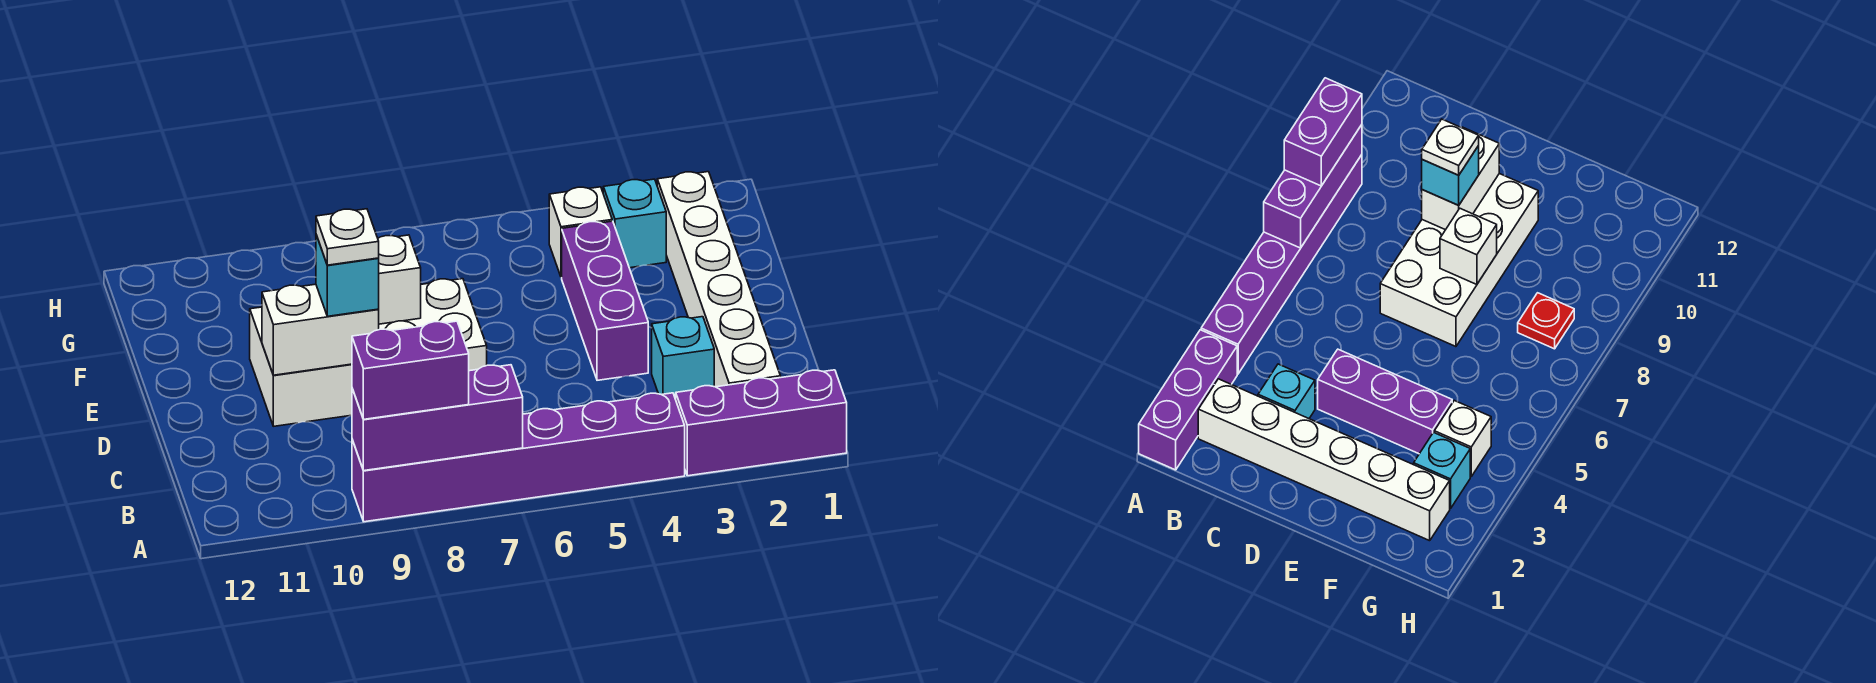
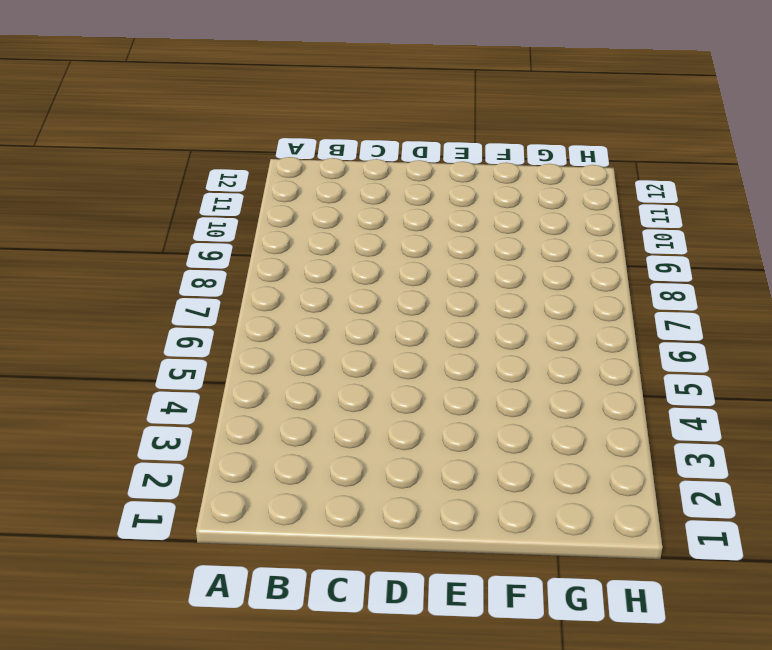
none -> purple 1x3 brick [676,370,847,476]
none -> purple 1x6 brick [352,393,685,522]
none -> white 1x6 brick [657,172,781,387]

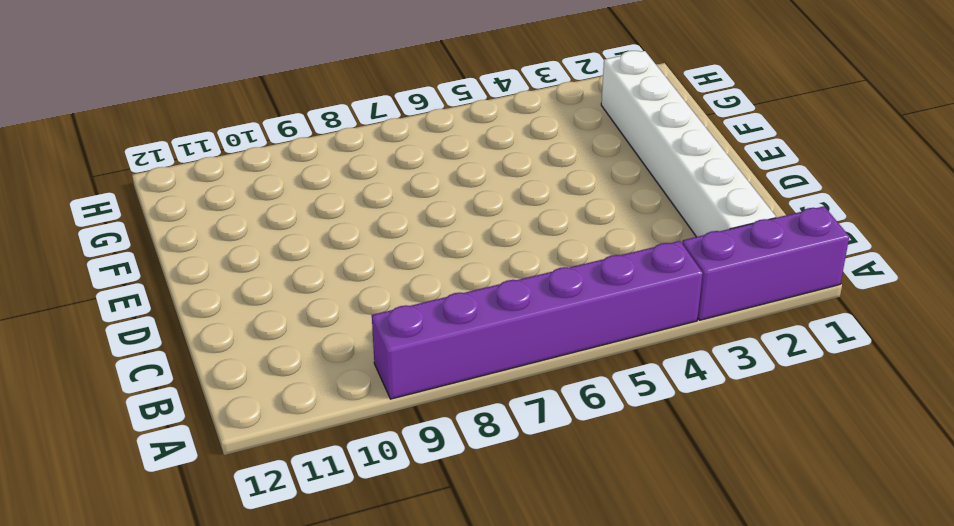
none -> cyan 1x1 brick [652,317,714,399]
none -> purple 1x3 brick [562,221,648,380]
none -> white 2x4 brick [250,279,487,426]

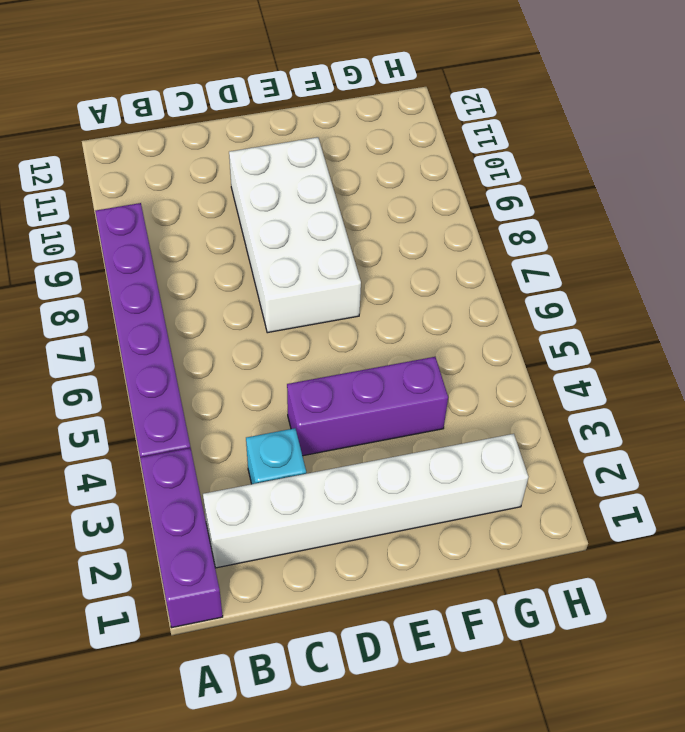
none -> cyan 1x1 brick [603,179,666,268]
none -> white 1x1 brick [549,187,612,277]
none -> red 1x1 plate [1518,293,1574,349]

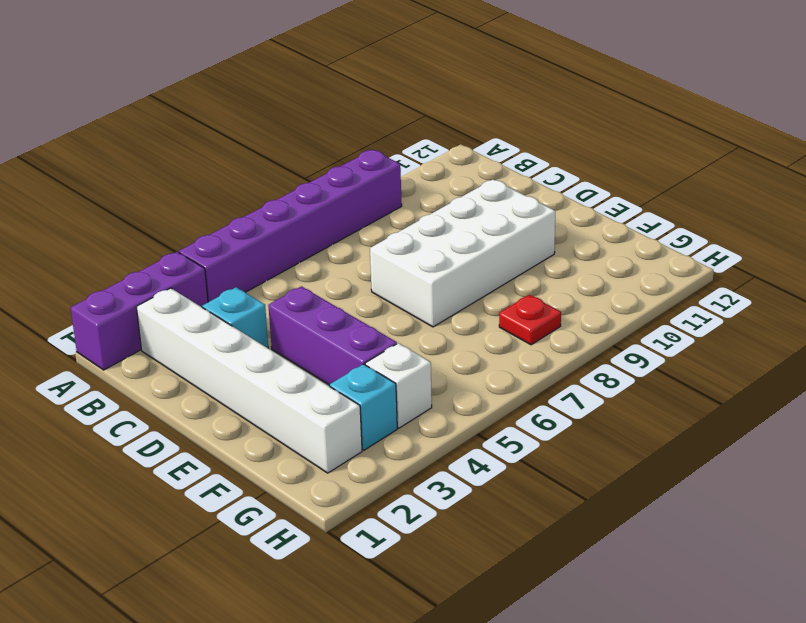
none -> purple 1x3 brick [352,365,523,471]
none -> white 1x2 brick [262,284,379,375]
none -> white 1x1 brick [378,235,421,324]

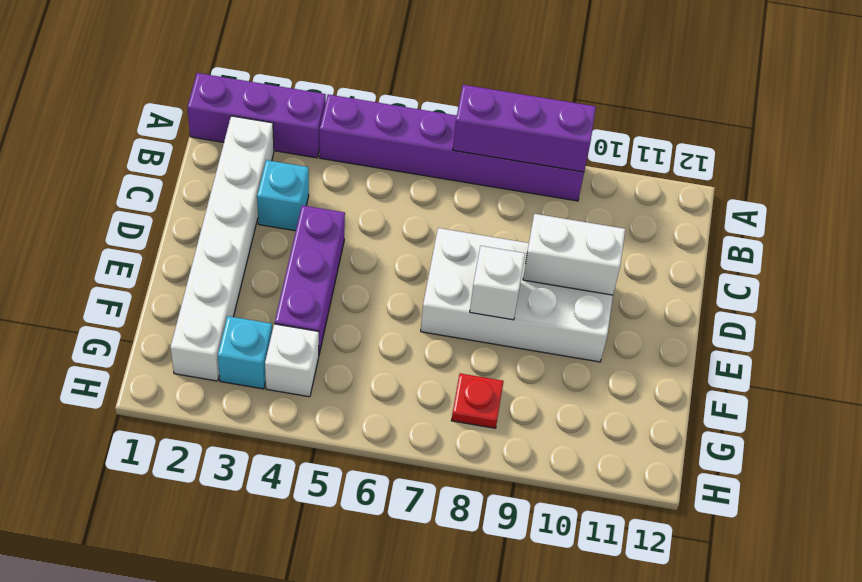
none -> purple 1x2 brick [352,321,469,420]
none -> cyan 1x1 brick [316,235,379,316]
none -> white 1x1 plate [316,209,379,265]

